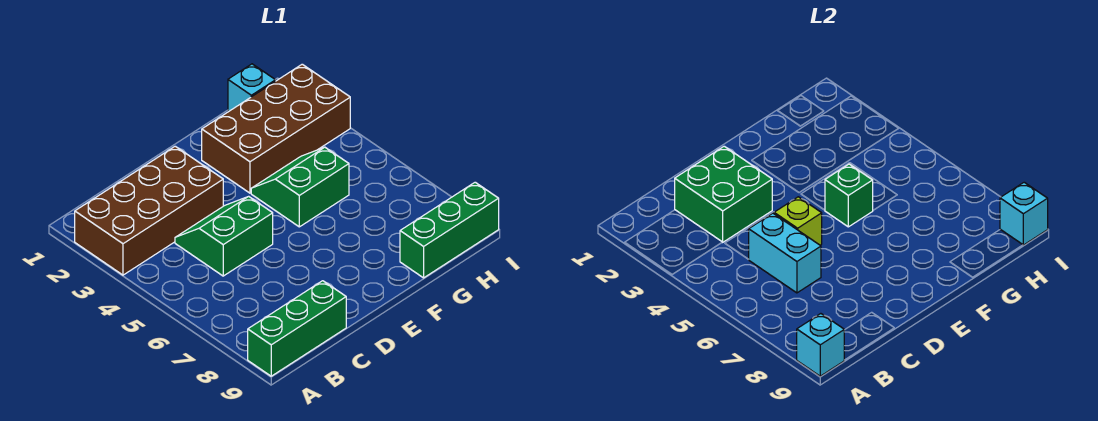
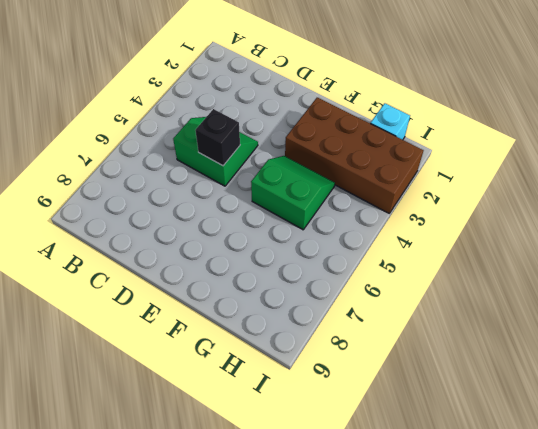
black 1x1 brick [195,109,240,166] -> lime 1x1 brick [774,197,822,245]
none -> brown 2x4 brick [75,146,223,275]
none -> green 1x3 brick [248,281,346,376]
none -> green 1x3 brick [400,182,499,278]

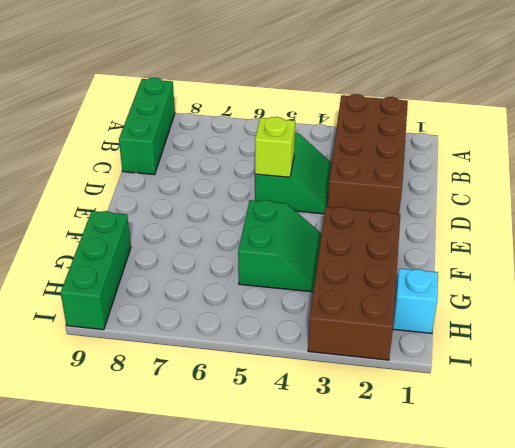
none -> cyan 1x1 brick [797,314,844,376]
none -> green 2x2 brick [675,146,772,242]
none -> cyan 1x2 brick [748,213,821,293]

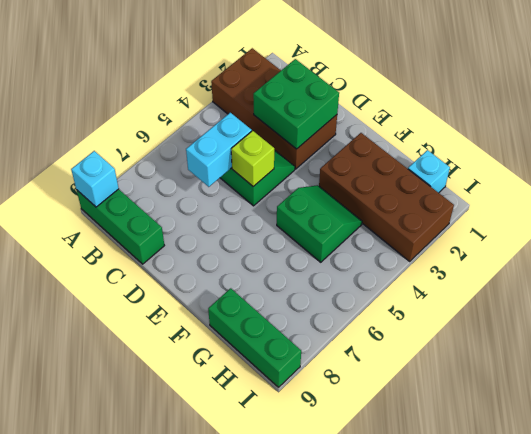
none -> green 1x1 brick [825,164,873,227]
none -> cyan 1x1 brick [1000,182,1048,245]

